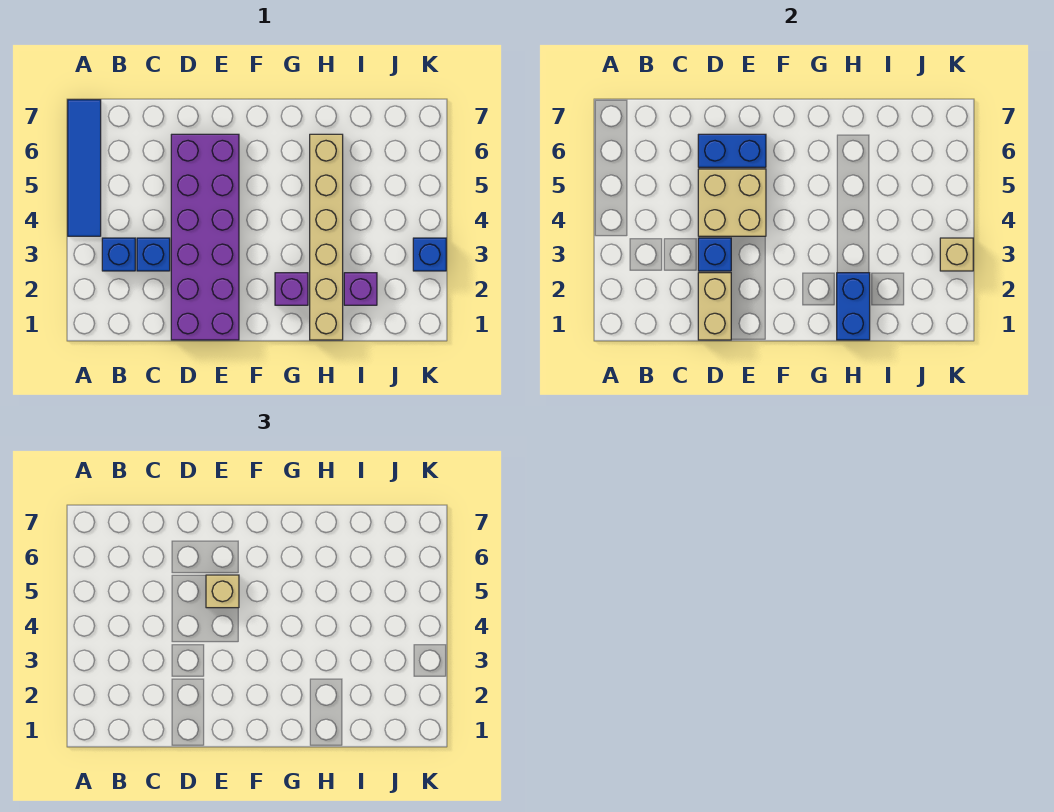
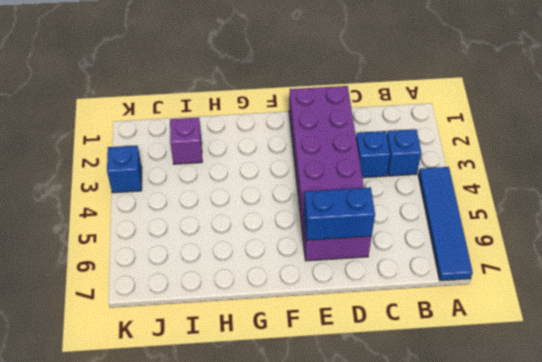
none -> purple 1x1 brick [275,273,308,305]
none -> tan 1x6 brick [310,134,343,340]
none -> tan 1x2 brick [698,273,731,340]

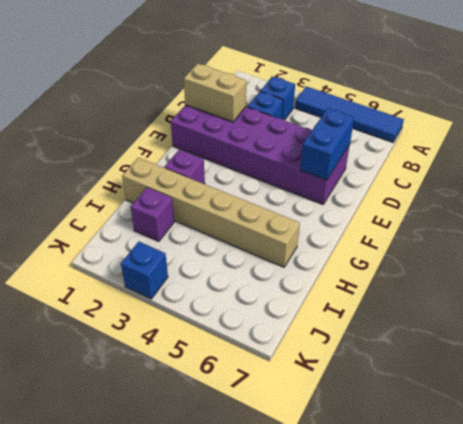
none -> blue 1x1 brick [698,238,731,271]
none -> tan 2x2 brick [698,169,766,236]
none -> blue 1x2 brick [837,273,870,340]

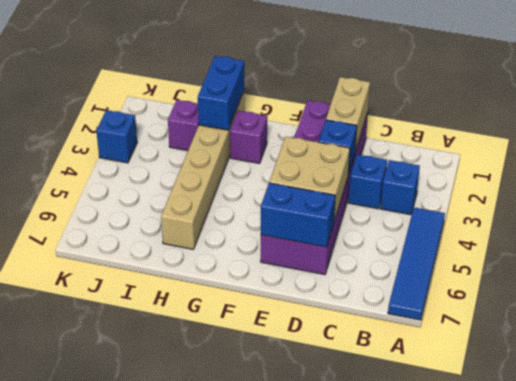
none -> tan 1x1 brick [940,238,973,271]
none -> tan 1x1 brick [206,575,239,608]

